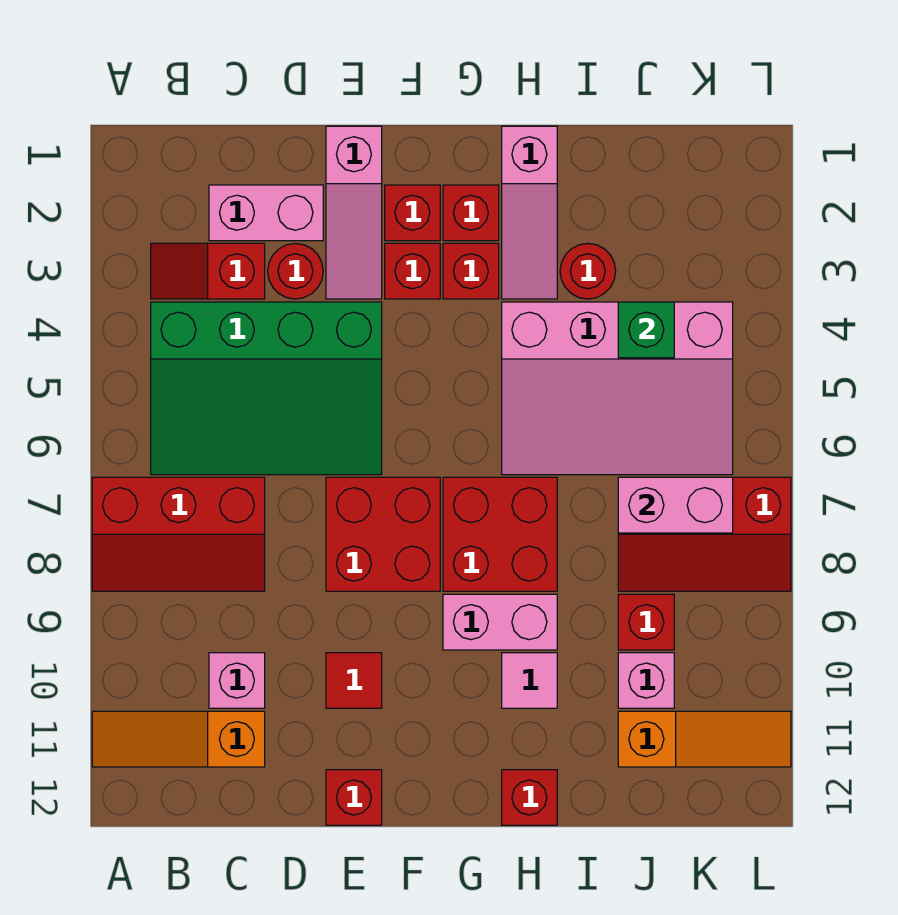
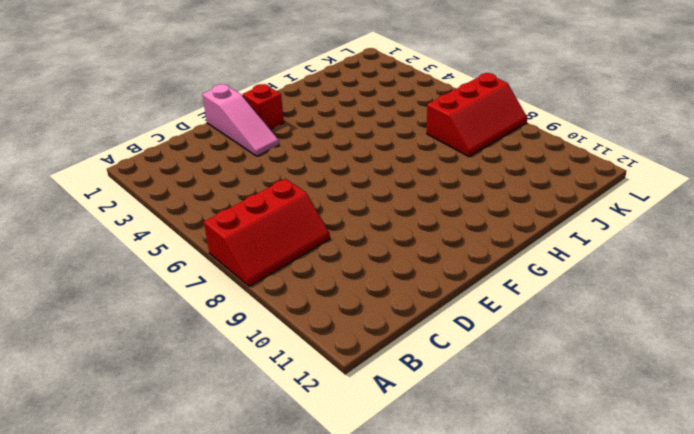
none -> orange 1x3 slope [92,711,265,767]
none -> red 1x2 slope [151,243,265,299]
none -> green 3x4 slope [151,302,382,475]

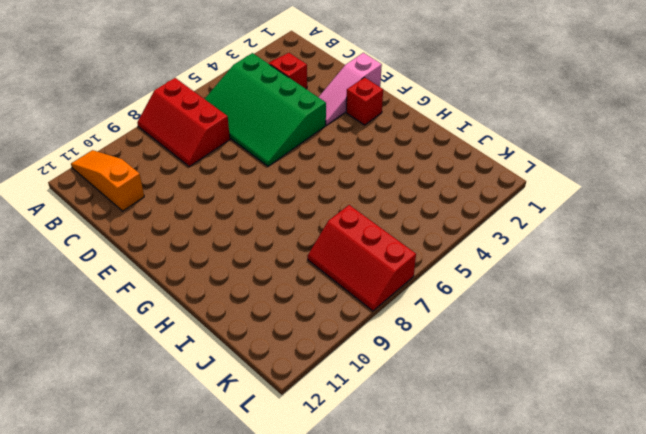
none -> pink 1x2 brick [209,185,323,241]
none -> pink 1x1 brick [209,653,265,708]
none -> red 1x1 round brick [268,243,323,299]

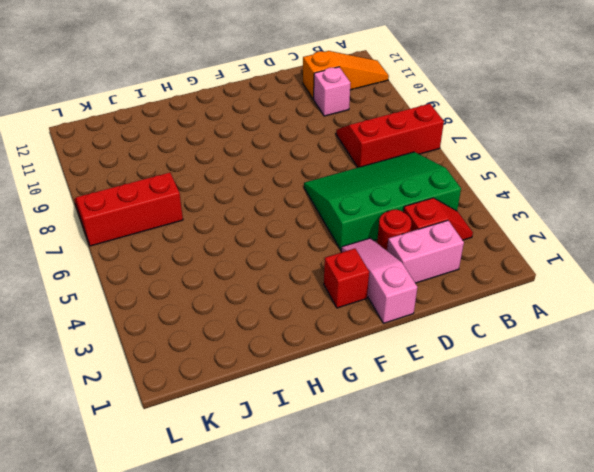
none -> red 2x2 brick [326,477,440,591]
none -> red 1x1 tile [326,653,382,708]
none -> red 1x1 brick [326,770,382,825]

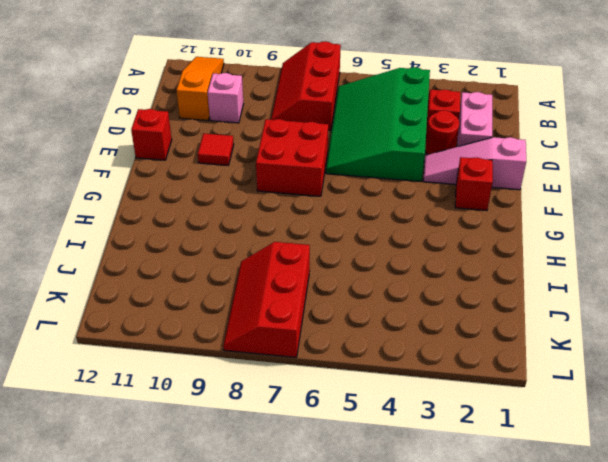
none -> red 1x1 brick [385,243,440,299]
none -> red 1x1 brick [443,185,499,241]
none -> red 1x1 brick [443,243,499,299]

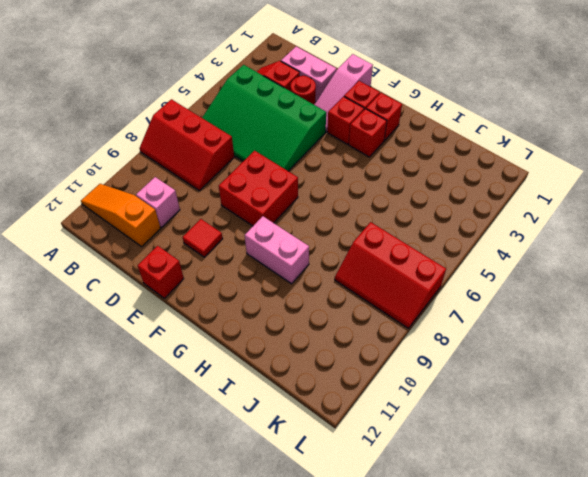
none -> red 2x2 brick [443,477,557,591]
none -> pink 1x3 slope [502,126,557,299]
none -> pink 3x4 slope [502,302,733,475]

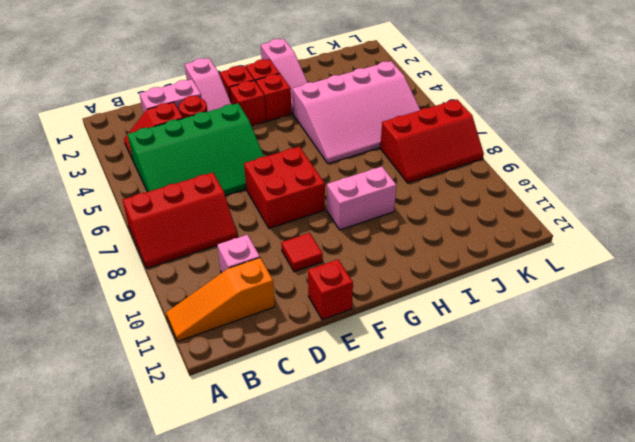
none -> red 2x2 brick [443,477,557,591]
none -> pink 1x1 tile [502,653,557,708]
none -> red 1x1 brick [502,770,557,825]

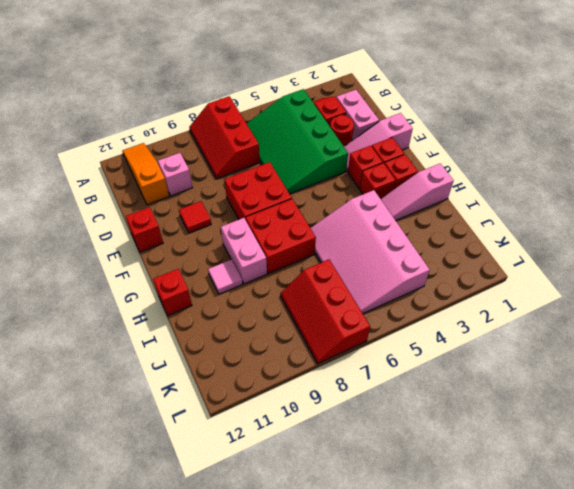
none -> red 1x1 round brick [560,243,616,299]
none -> red 1x1 brick [618,594,674,650]
none -> pink 1x1 brick [618,653,674,708]

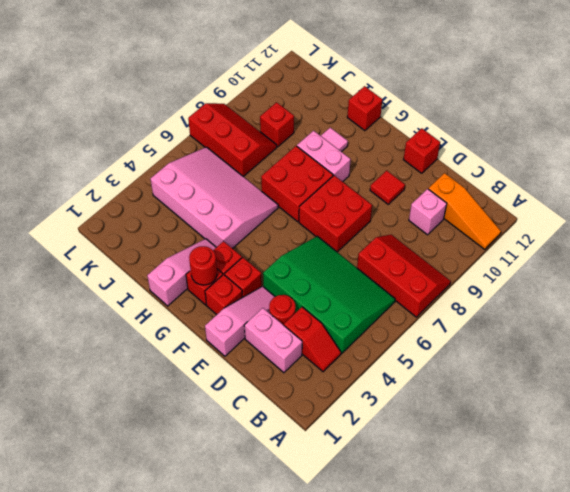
red 1x1 round brick [189,246,217,285] -> red 1x1 round brick moved to [560,243,616,299]
none -> pink 1x1 brick [618,653,674,708]
none -> orange 1x3 slope [618,711,791,767]
none -> green 1x1 brick [618,302,674,358]

